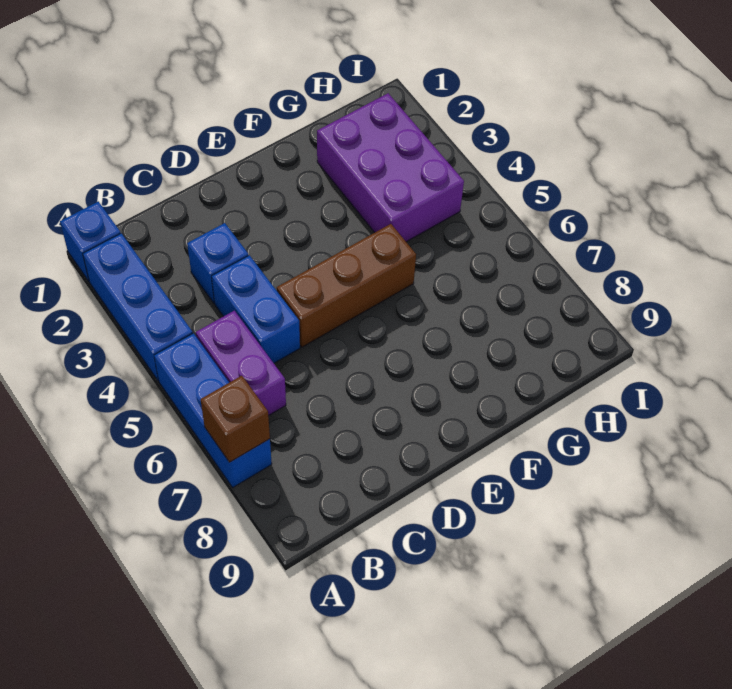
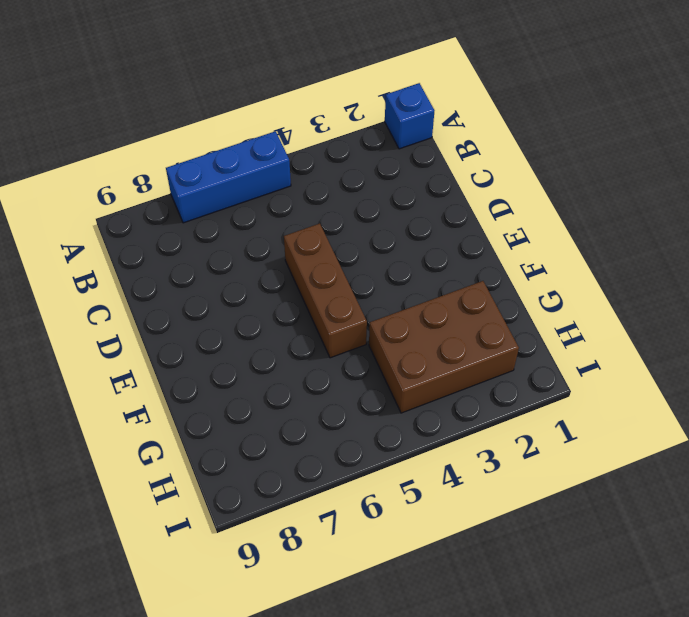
brown 2x3 brick [369,281,519,413] -> purple 2x3 brick [317,93,464,242]
none -> blue 1x3 brick [83,233,193,381]
none -> purple 1x2 brick [196,311,286,416]

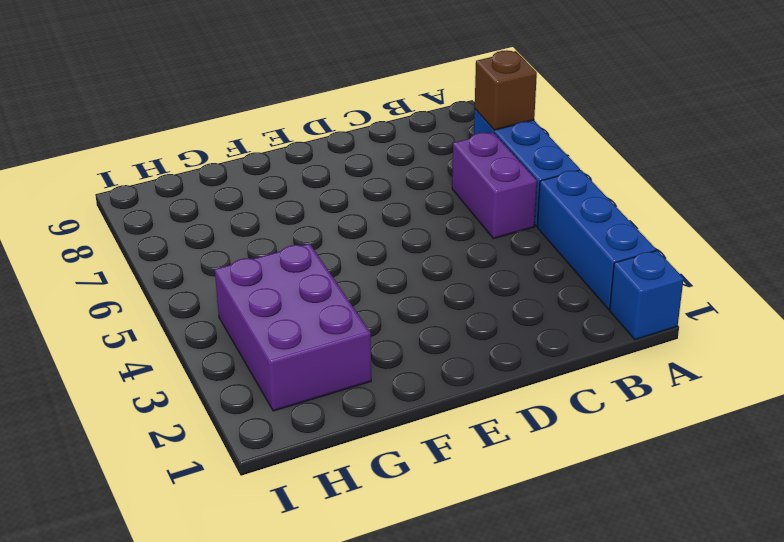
none -> blue 1x1 brick [187,223,248,303]
none -> blue 1x2 brick [212,255,300,363]

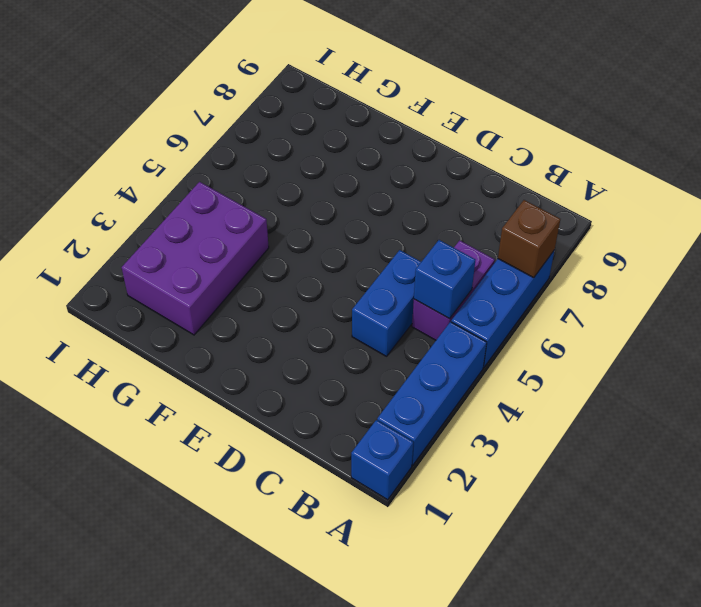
blue 1x1 brick [414,240,475,319] -> blue 1x1 brick moved to [187,223,248,303]
none -> brown 1x3 brick [277,224,416,347]

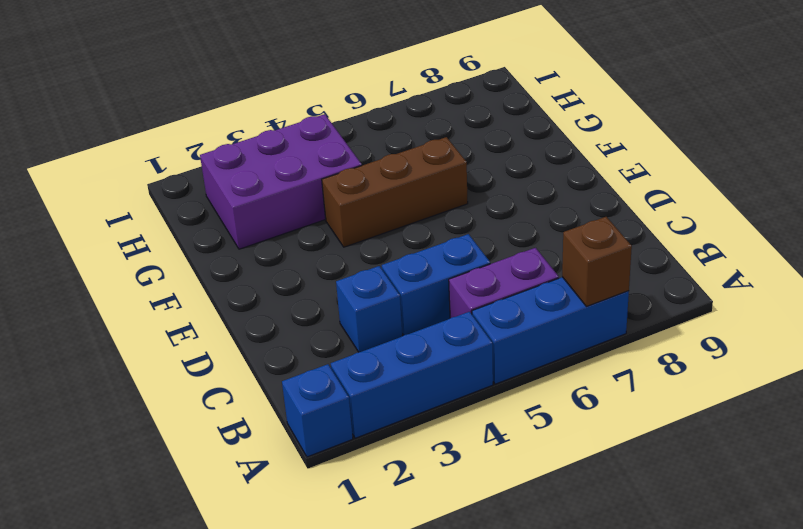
brown 1x3 brick [322,137,468,247] -> brown 1x3 brick turned to [277,224,416,347]

